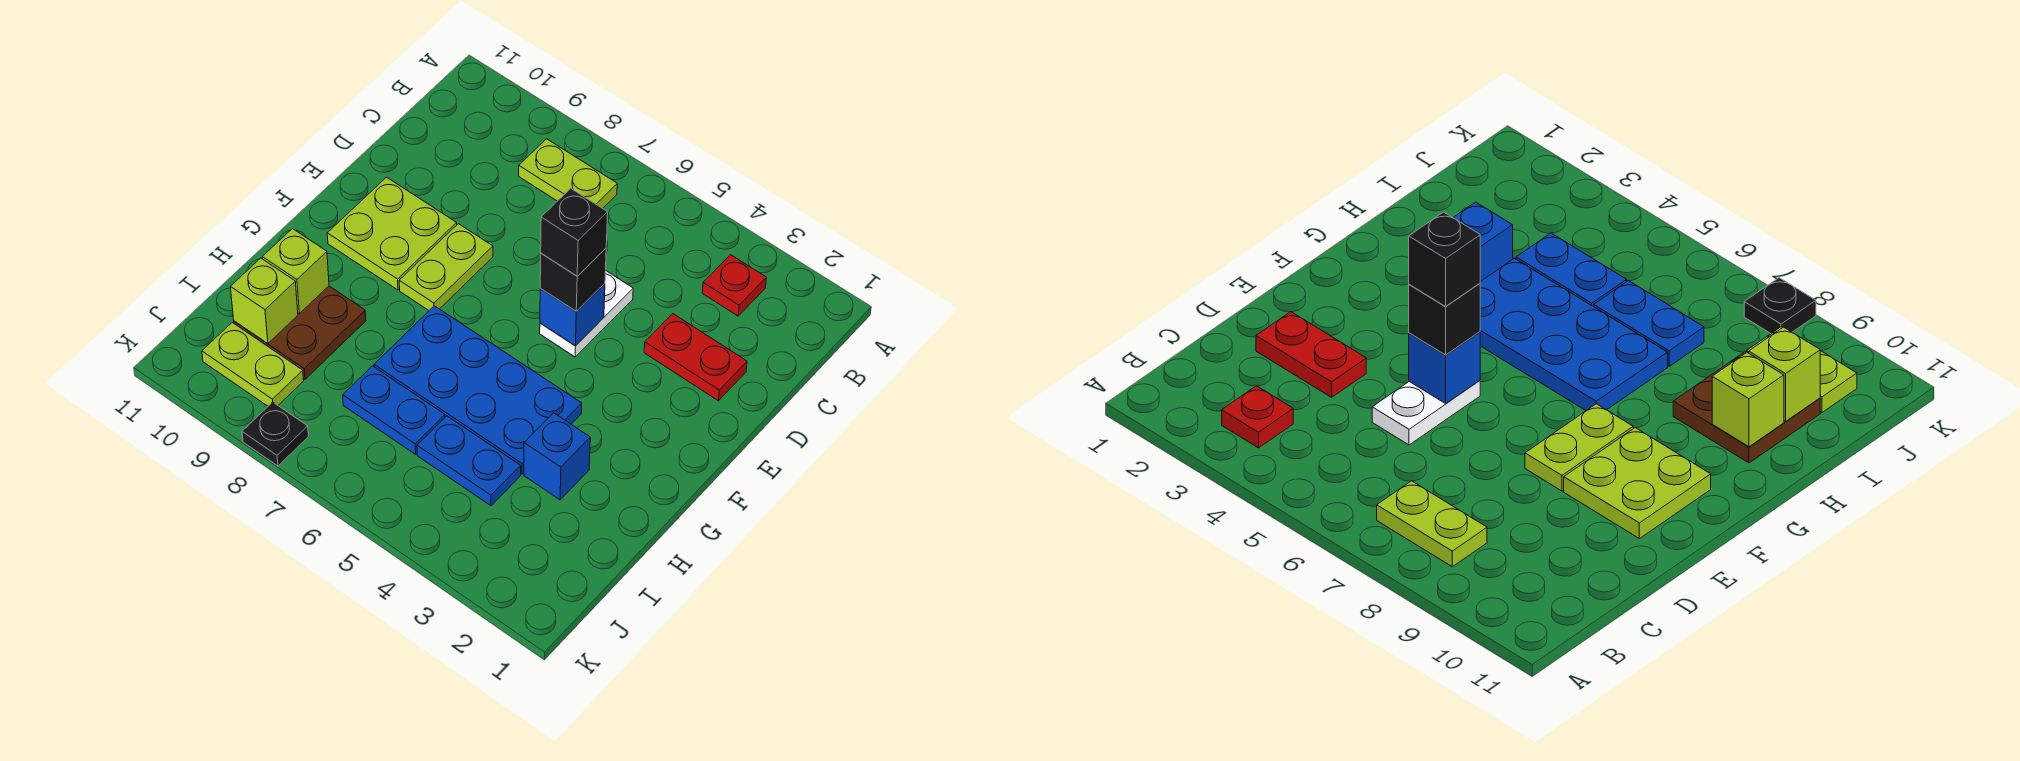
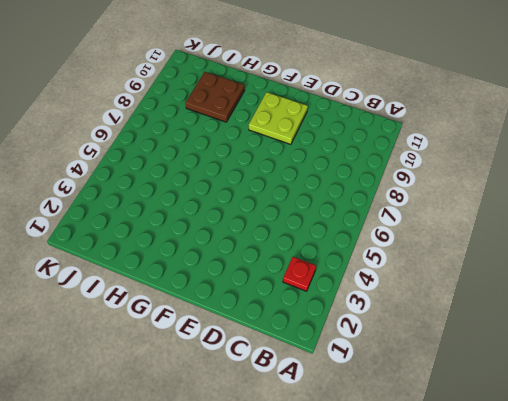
none -> lime 1x2 plate [519,139,617,208]
none -> red 1x2 plate [644,314,747,401]
none -> white 1x2 plate [540,271,633,357]

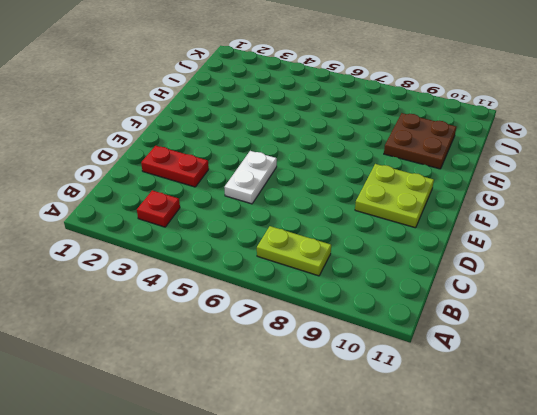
none -> lime 1x2 plate [399,224,493,310]
none -> blue 2x4 plate [374,306,582,474]
none -> blue 1x1 brick [524,413,590,500]

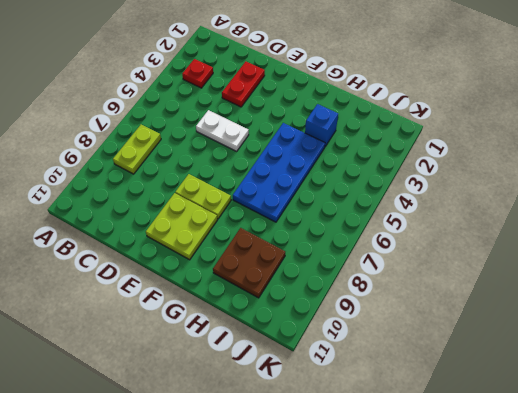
none -> blue 1x2 plate [417,416,521,506]
none -> blue 1x2 plate [343,366,445,454]
none -> lime 1x2 plate [202,323,304,406]

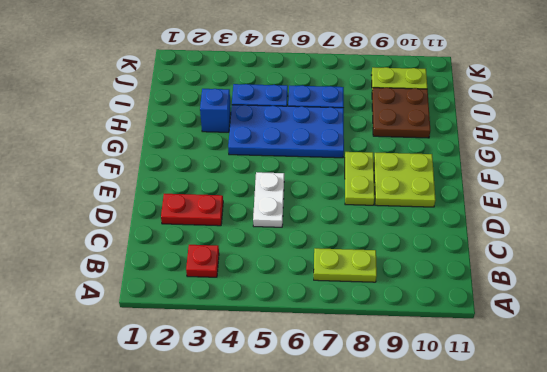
none -> black 1x1 plate [242,402,308,466]
none -> blue 1x1 brick [540,284,605,346]
none -> lime 1x1 brick [262,229,329,313]

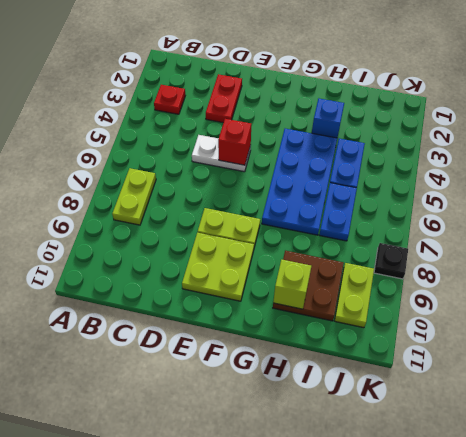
red 1x1 brick [218,119,251,165] -> blue 1x1 brick [540,284,605,346]
none -> lime 1x1 brick [230,258,298,344]
none -> black 1x1 brick [540,248,606,311]
none -> black 1x1 brick [541,188,608,276]

